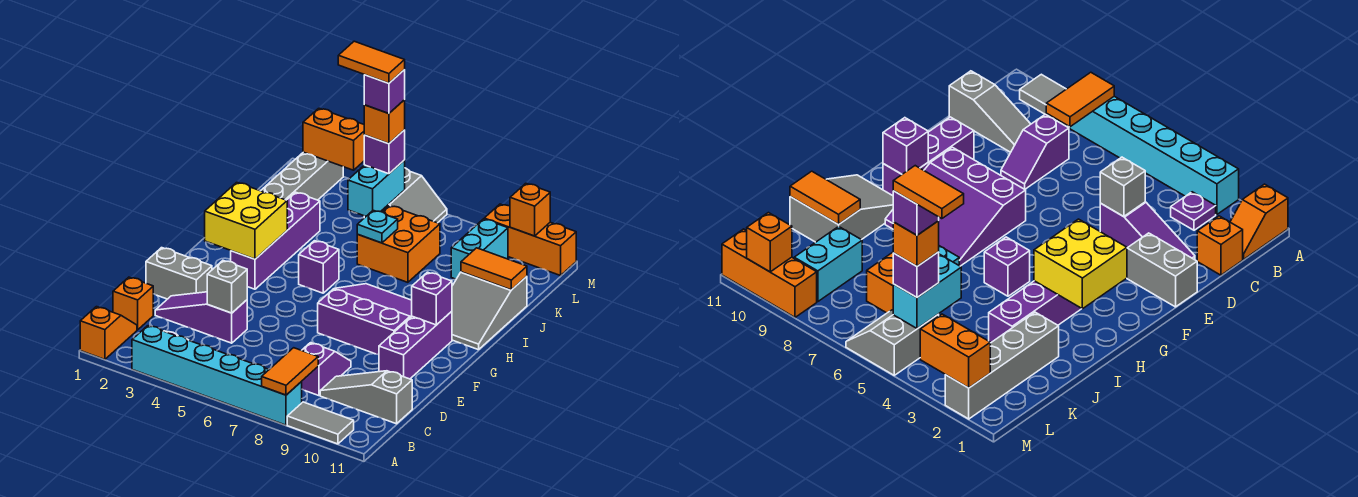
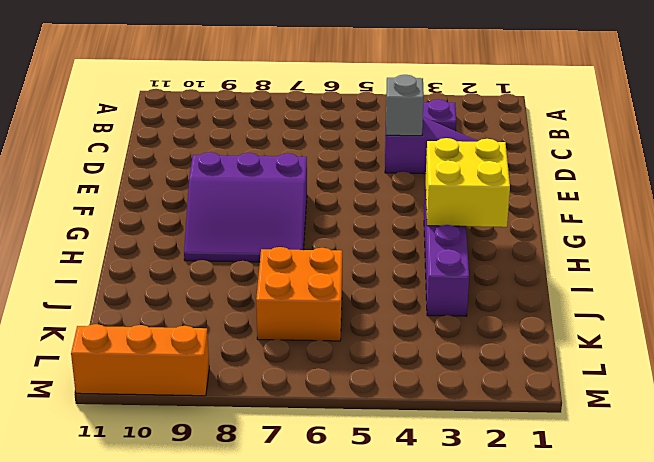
none -> orange 1x2 slope [80,307,137,359]
none -> cyan 1x6 brick [132,326,302,425]
none -> grey 1x2 tile [287,402,354,444]
none -> orange 1x1 brick [113,277,153,330]

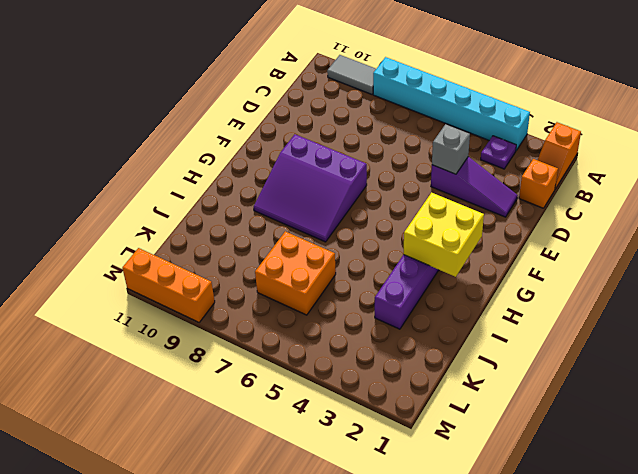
none -> purple 1x2 slope [301,343,351,396]
none -> grey 1x3 slope [320,371,412,424]
none -> grey 1x2 brick [146,248,212,299]
none -> purple 1x3 brick [379,311,452,379]

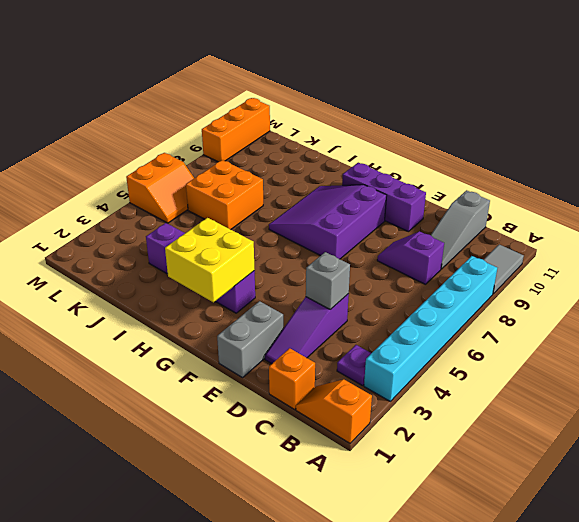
orange 2x2 slope [126,153,194,223] -> grey 2x2 slope [364,168,447,223]
none -> purple 1x1 brick [299,241,339,293]
none -> grey 2x3 slope [452,272,527,350]
none -> grey 1x4 brick [261,152,343,200]
none -> cyan 1x2 brick [451,219,508,279]

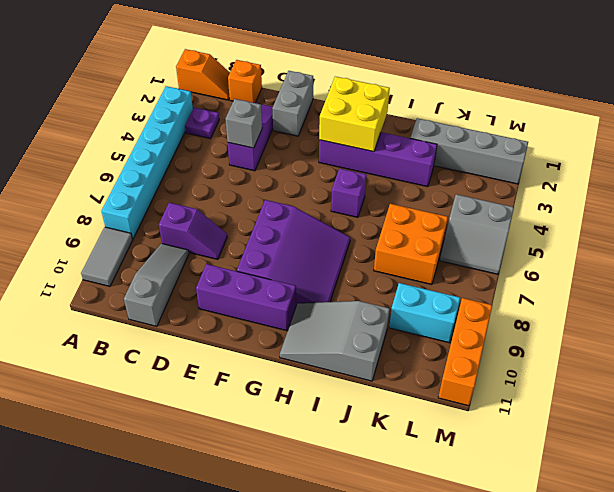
none -> orange 1x2 tile [262,348,318,395]
none -> purple 1x1 brick [412,272,452,325]
none -> cyan 1x1 plate [357,210,398,243]
none -> orange 1x2 tile [461,248,527,290]

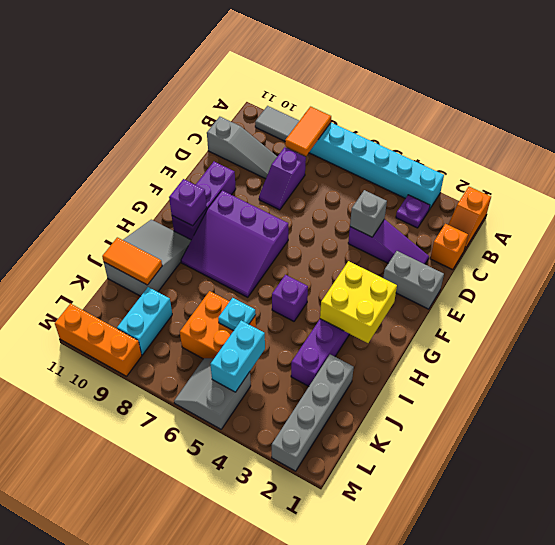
none -> orange 1x2 brick [303,108,364,170]
none -> orange 1x1 brick [510,183,550,236]
none -> purple 1x1 brick [364,130,405,174]
none -> orange 1x1 brick [364,100,405,144]

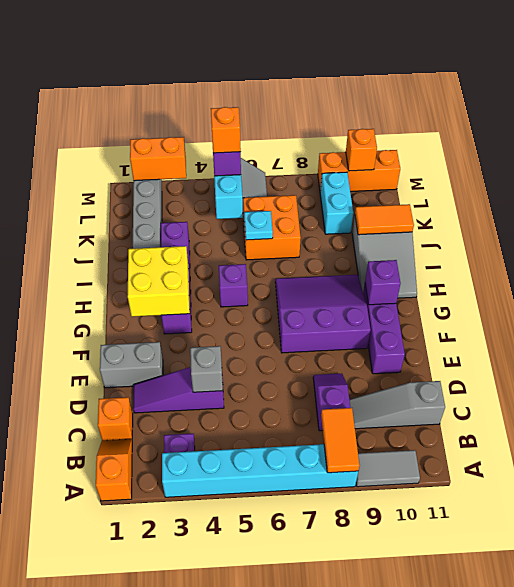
none -> purple 1x1 brick [364,70,405,114]
none -> orange 1x2 tile [338,41,405,83]

